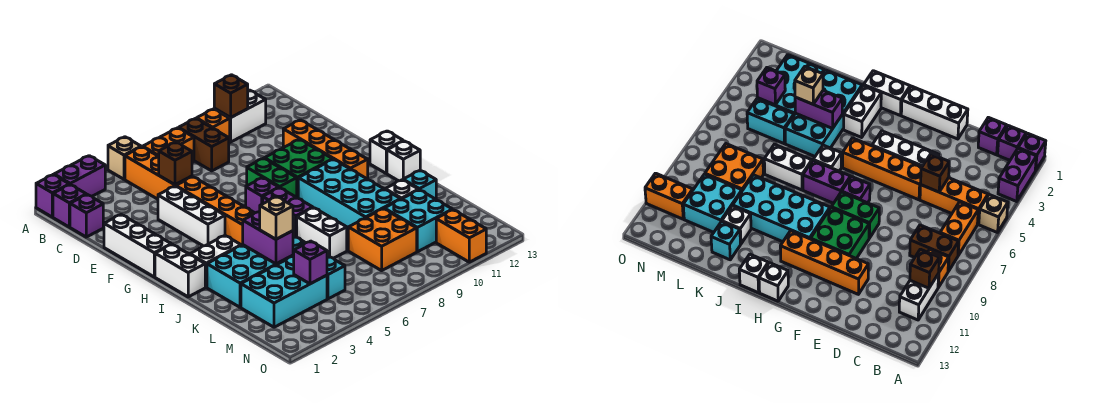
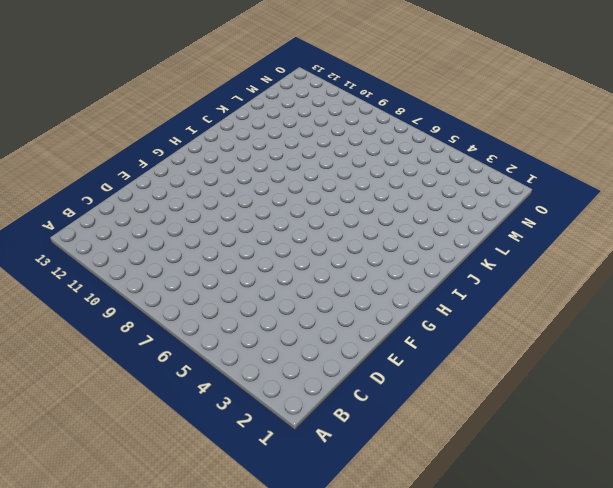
none -> purple 1x1 brick [36,175,69,217]
none -> purple 1x2 brick [54,156,105,196]
none -> tan 1x1 brick [108,137,141,179]
none -> purple 1x1 brick [53,185,86,227]

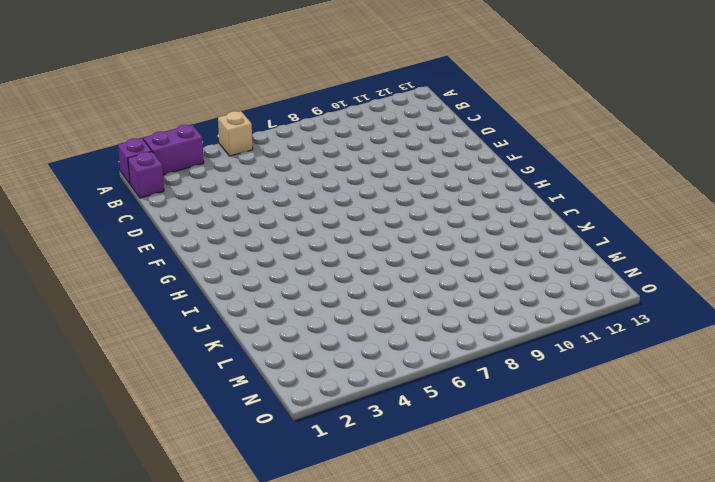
none -> orange 1x3 brick [125,147,192,199]
none -> orange 1x2 brick [143,128,194,162]
none -> brown 1x2 brick [179,118,229,171]
none -> orange 1x1 brick [197,109,230,143]

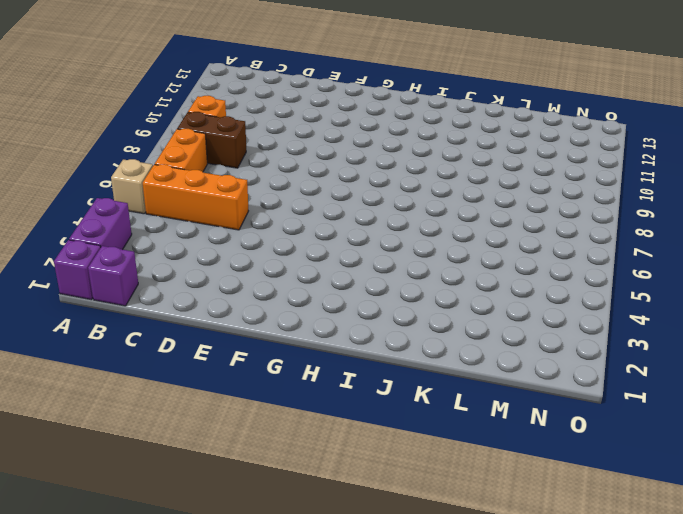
none -> white 1x2 brick [214,90,266,142]
none -> purple 1x1 brick [70,195,103,237]
none -> white 1x3 brick [104,215,171,277]
none -> white 1x3 brick [158,186,225,246]

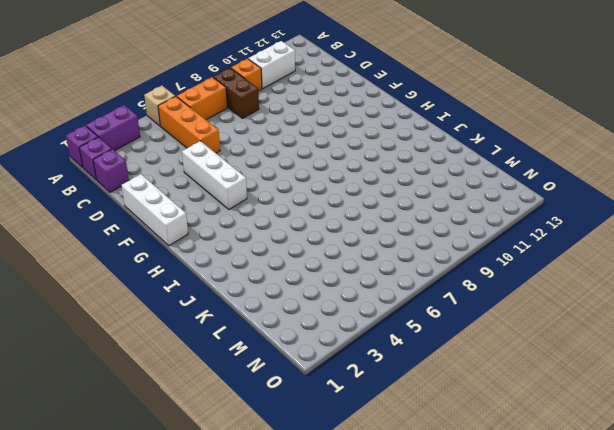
none -> orange 1x4 brick [176,177,254,246]
none -> orange 1x4 brick [283,120,368,179]
none -> green 1x2 brick [247,158,297,197]
none -> green 2x2 brick [264,139,333,198]

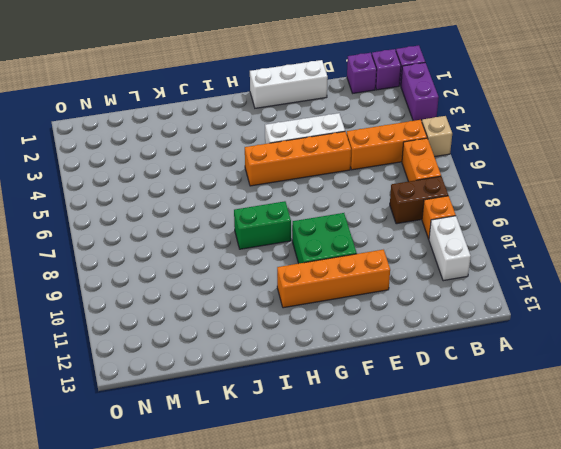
green 1x2 brick [234,201,291,249] -> green 1x2 brick moved to [247,158,297,197]
none -> purple 1x1 brick [246,178,279,213]
none -> white 1x2 brick [155,244,205,297]
none -> purple 1x2 brick [263,188,313,237]
none -> cyan 2x4 brick [298,159,401,231]

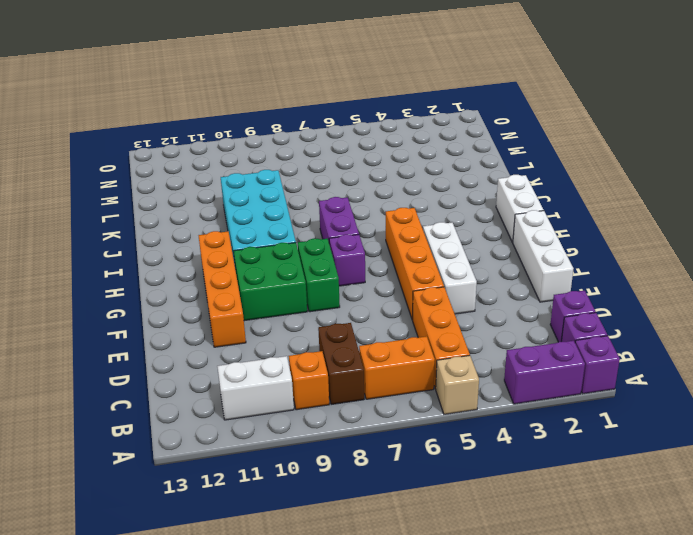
none -> white 1x1 brick [370,131,403,173]
none -> white 1x2 brick [190,236,241,287]
none -> white 1x1 brick [813,145,841,171]
none -> white 1x1 brick [387,141,420,181]

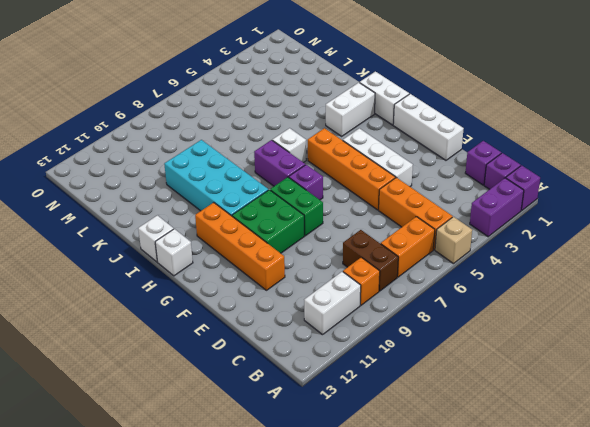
none -> cyan 2x4 brick [207,236,305,307]
none -> white 1x2 brick [297,208,347,258]
none -> white 1x1 brick [385,180,418,199]
none -> cyan 1x1 brick [403,170,436,199]

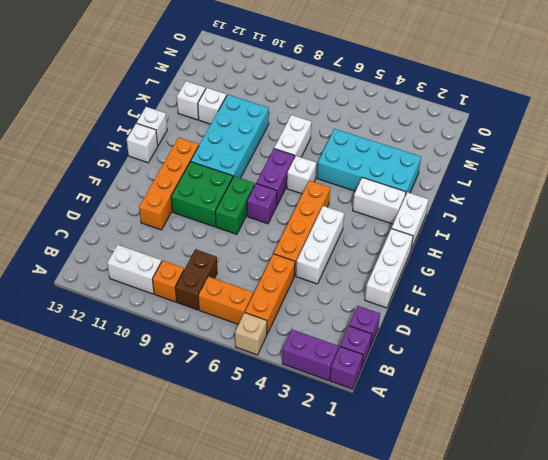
white 1x1 brick [177,81,206,120] -> cyan 1x1 brick [403,170,436,199]
none -> cyan 2x3 brick [241,256,327,327]
none -> cyan 1x2 brick [327,256,345,299]
none -> orange 2x2 brick [348,209,417,271]
none -> cyan 2x2 brick [384,190,452,252]

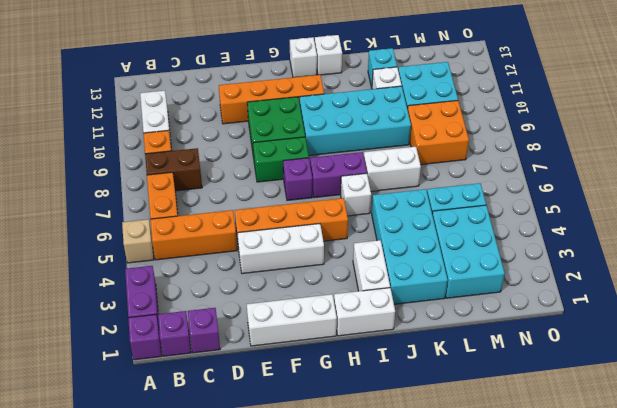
none -> orange 1x2 brick [436,210,486,262]
none -> brown 1x1 brick [214,75,248,118]
none -> brown 1x1 brick [159,142,192,185]
none -> purple 1x2 brick [243,211,293,264]

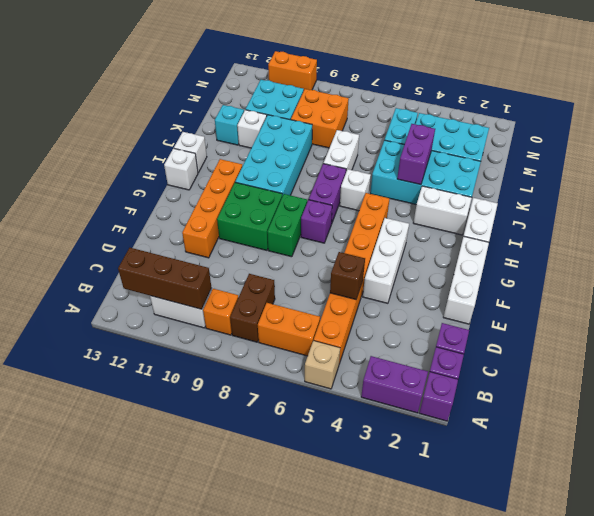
brown 1x3 brick [118,248,211,309] -> brown 1x1 brick [214,75,248,118]
orange 1x2 brick [268,51,317,90] -> orange 1x2 brick turned to [436,210,486,262]
none -> purple 1x1 brick [294,241,327,284]
none -> tan 1x1 brick [260,197,293,239]

